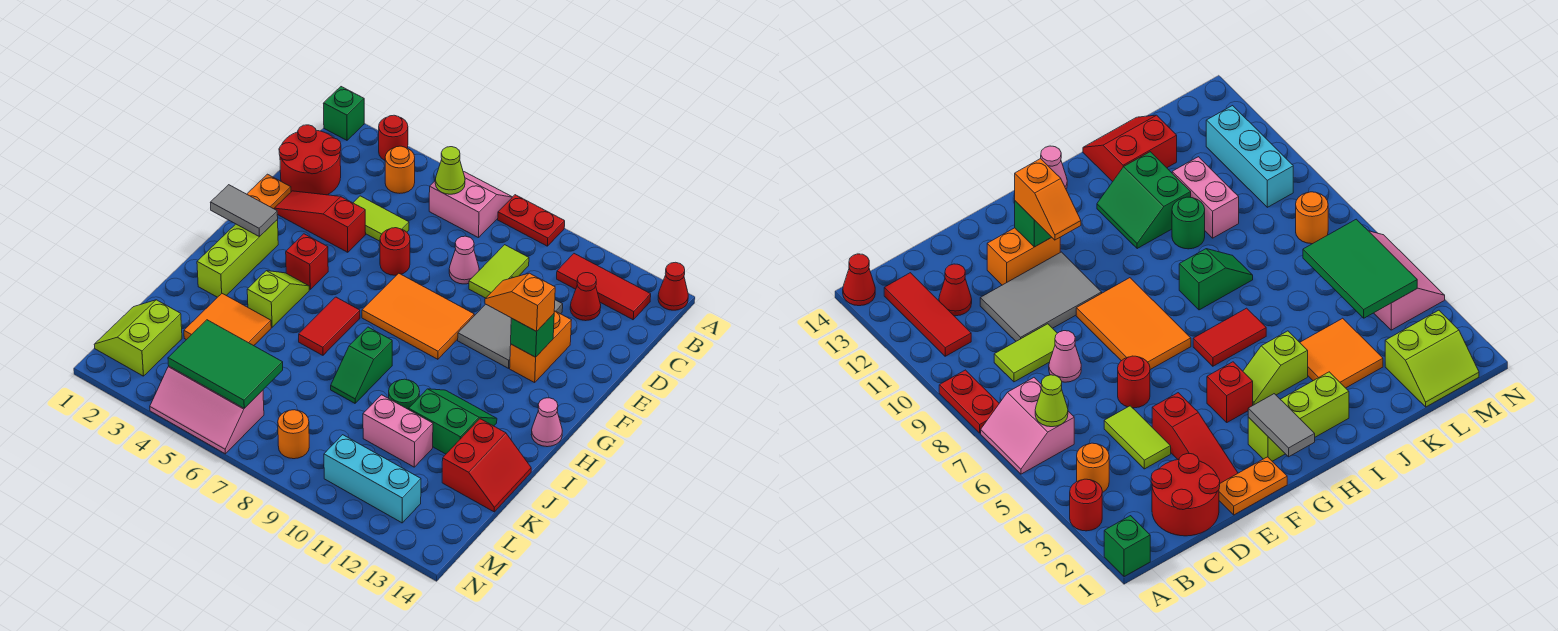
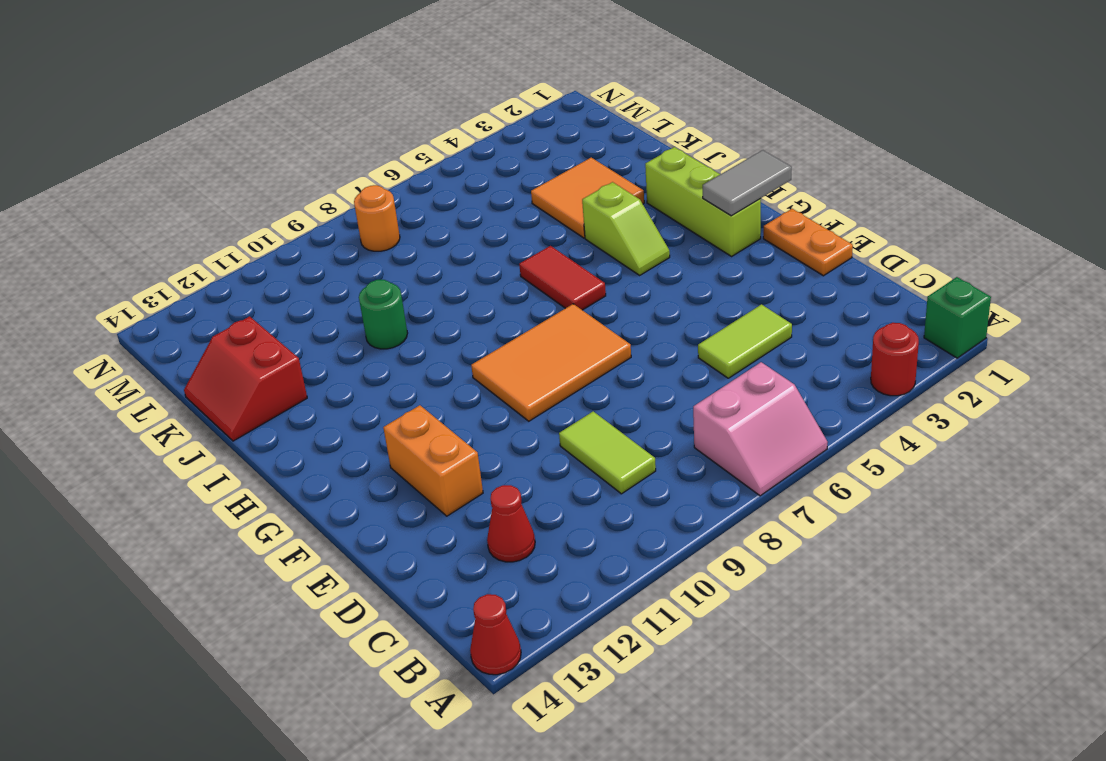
none -> red 1x2 plate [498,195,565,246]
none -> orange 1x1 round brick [385,146,415,193]
none -> red 1x3 tile [557,254,651,320]
none -> red 2x2 round brick [279,125,341,195]

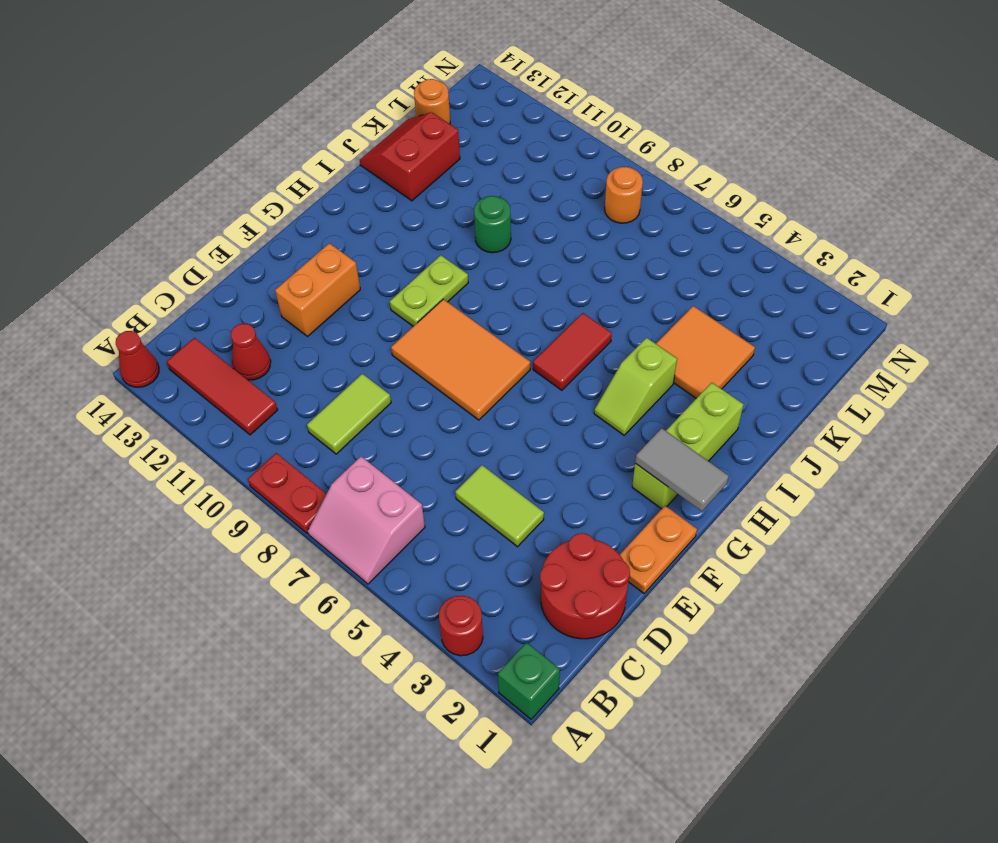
lime 1x2 plate [390,255,468,326] -> none
orange 1x1 round brick [414,79,450,124] -> orange 1x1 round brick moved to [385,146,415,193]
none -> pink 1x1 cone [449,236,479,284]
none -> grey 2x3 tile [458,277,563,368]
none -> red 1x3 slope [274,191,366,252]
none -> red 1x1 round brick [380,228,410,275]

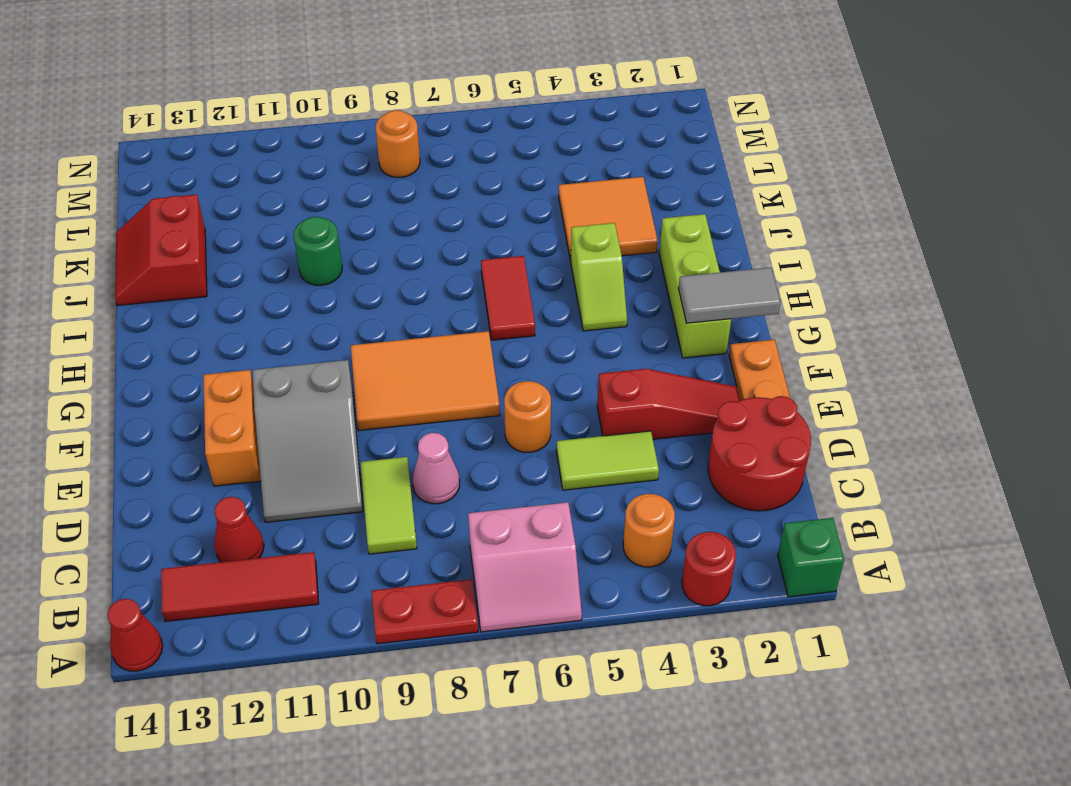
grey 2x3 slope [253,360,363,522] -> grey 2x3 tile [458,277,563,368]
orange 1x1 round brick [504,381,551,452] -> red 1x1 round brick [380,228,410,275]
none -> red 1x1 brick [286,234,328,289]
none -> pink 1x1 cone [531,398,562,447]
none -> green 1x2 slope [331,327,392,403]
none -> green 2x2 slope [409,389,497,454]

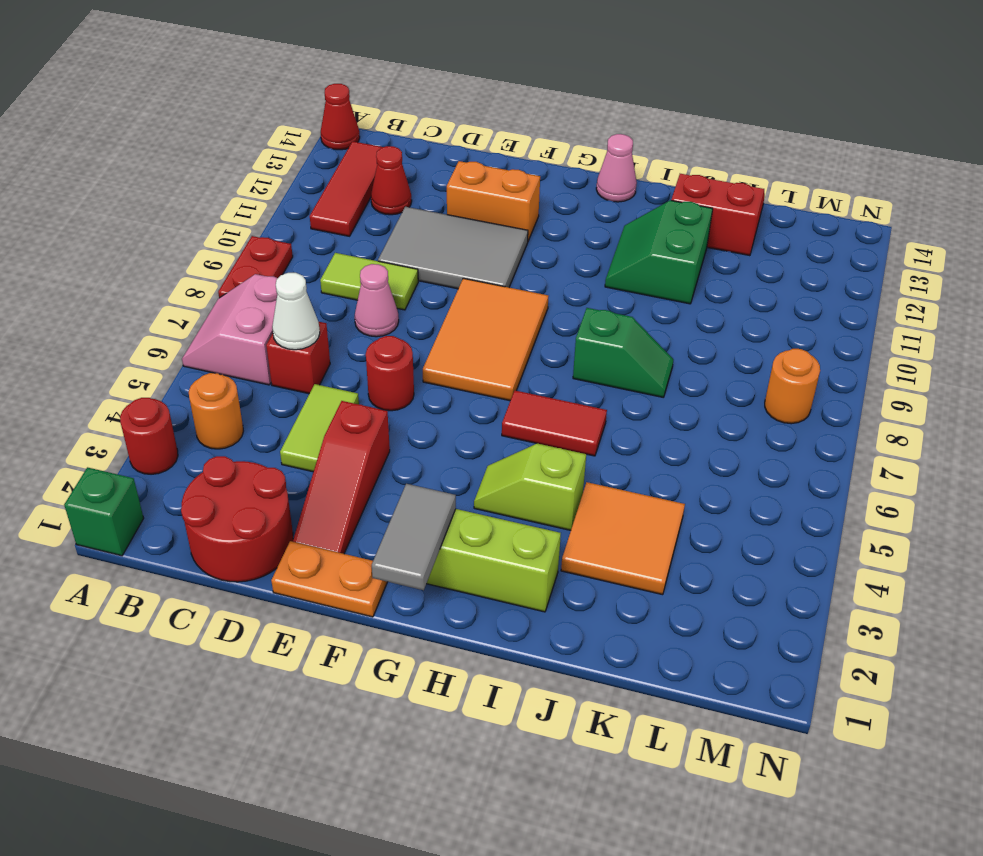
red 1x1 brick [266,322,330,394] -> red 1x1 brick moved to [286,234,328,289]
white 1x1 cone [272,273,320,350] -> none
none -> green 1x1 round brick [389,379,419,409]
none -> pink 1x2 brick [363,395,433,467]
none -> lime 2x2 slope [94,300,182,376]
none -> pink 2x3 slope [150,366,264,454]

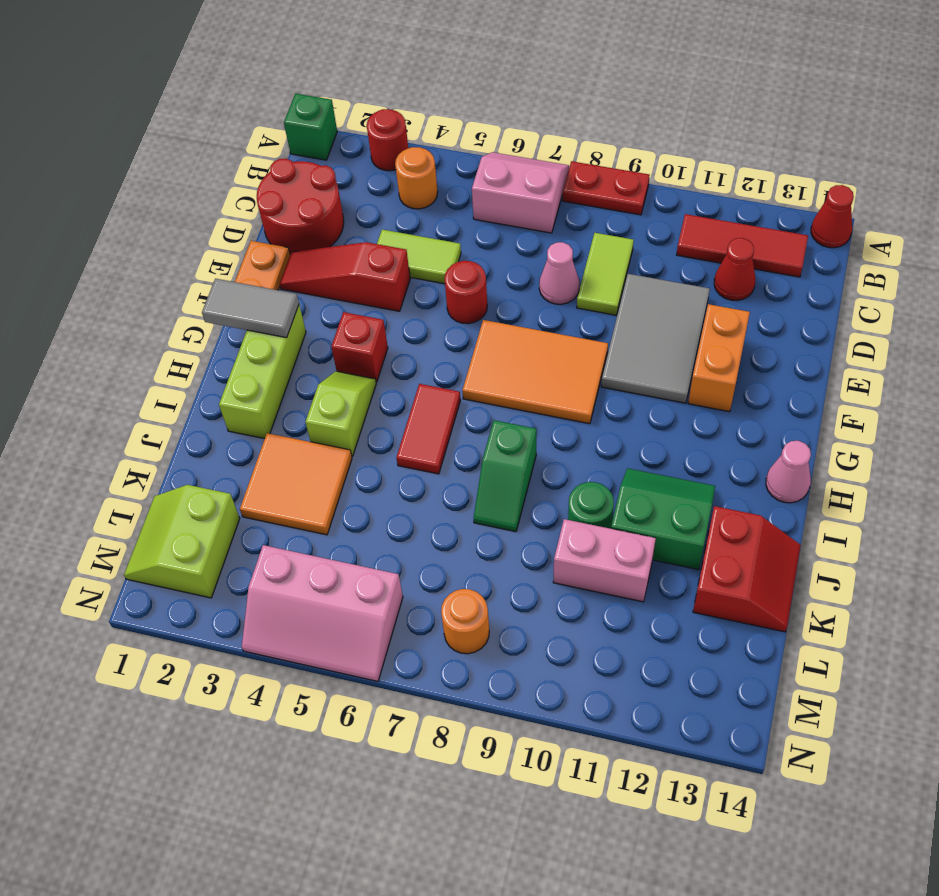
none -> cyan 1x3 brick [324,435,421,523]
none -> lime 1x1 cone [435,147,465,194]
none -> green 1x1 brick [511,314,554,357]
none -> green 2x3 tile [168,320,283,408]

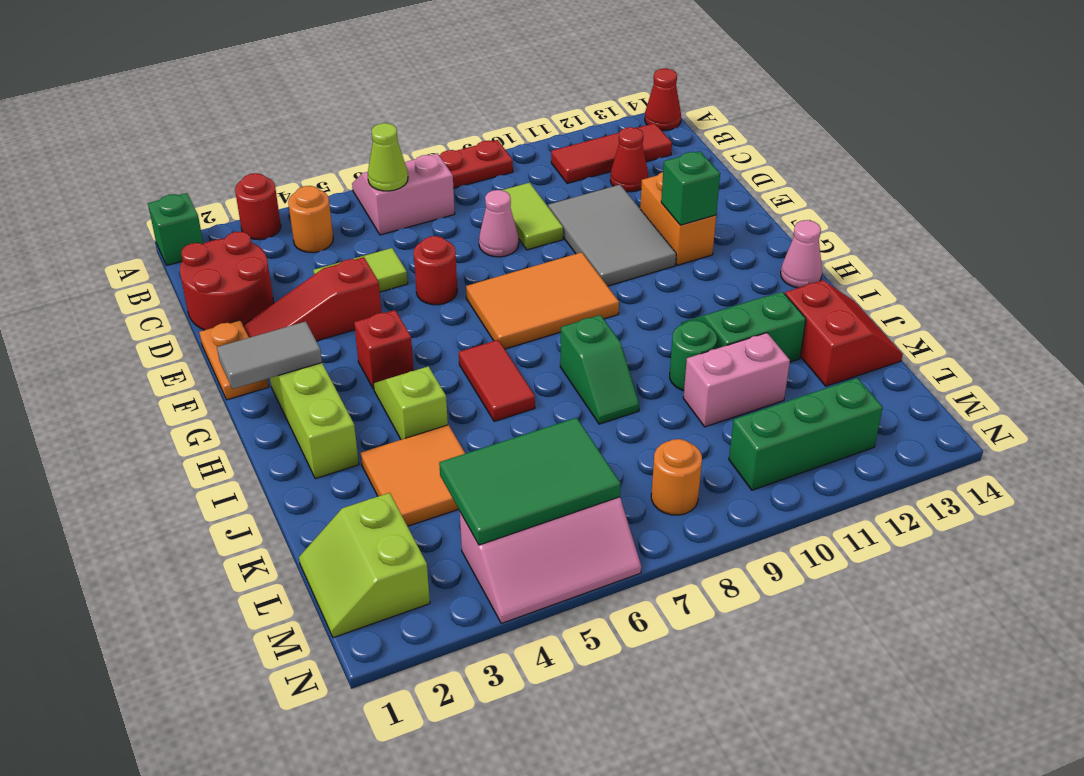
green 1x3 brick [729,378,883,490] -> cyan 1x3 brick [324,435,421,523]
none -> orange 1x2 slope [485,273,555,331]

